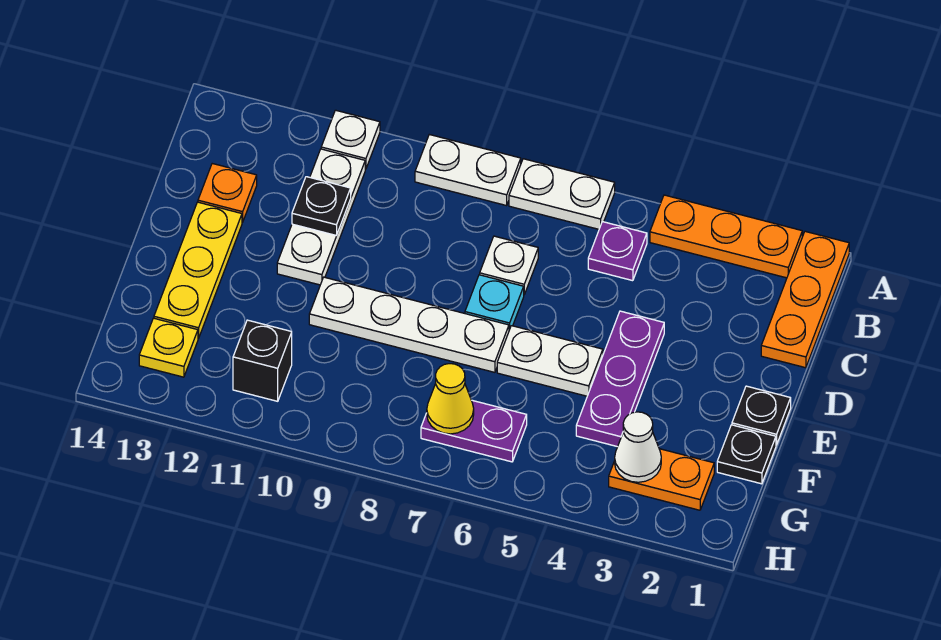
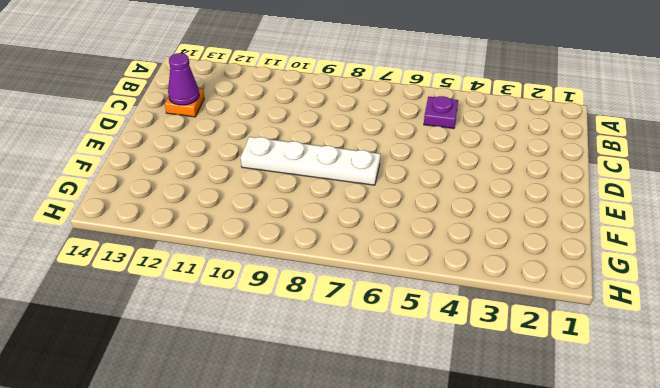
purple 1x1 cone [168,53,199,105] -> none
none -> orange 1x3 plate [761,231,849,368]
none -> orange 1x3 plate [650,195,802,278]
none -> white 1x2 plate [509,159,615,229]

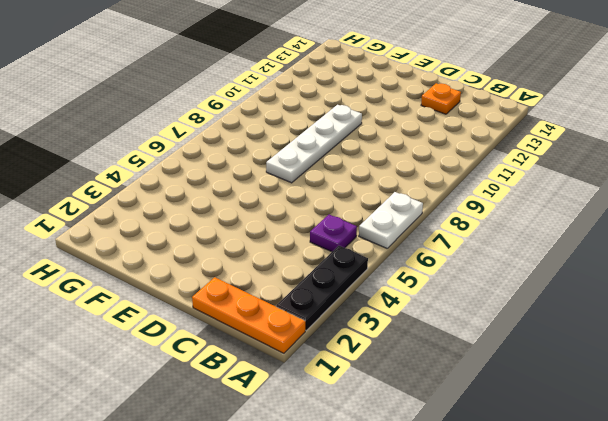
black 1x3 plate [276,246,368,330] -> orange 1x3 plate [650,195,802,278]
none -> white 1x2 plate [415,135,521,206]
none -> white 1x1 plate [321,110,380,169]
none -> white 1x3 plate [277,149,365,285]

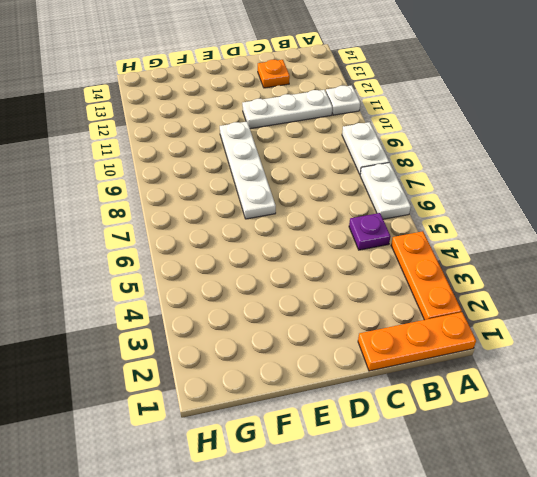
none -> white 1x1 plate [480,236,538,294]
none -> purple 1x3 plate [576,311,664,447]
none -> cyan 1x1 plate [465,275,524,330]

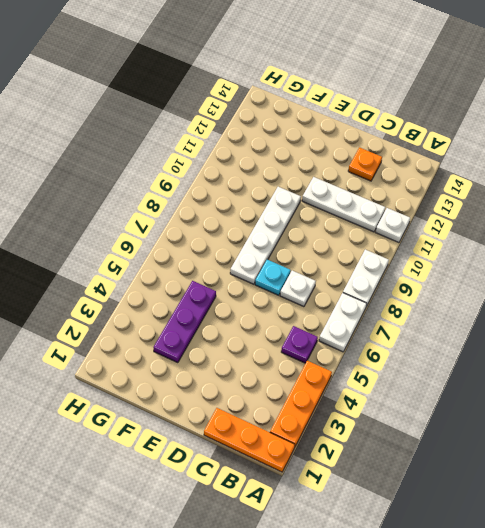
purple 1x3 plate [153,281,216,363] -> purple 1x3 plate turned to [576,311,664,447]
none -> yellow 1x3 plate [154,202,242,338]
none -> black 1x1 plate [732,386,791,445]
none -> white 1x2 plate [497,326,603,396]

